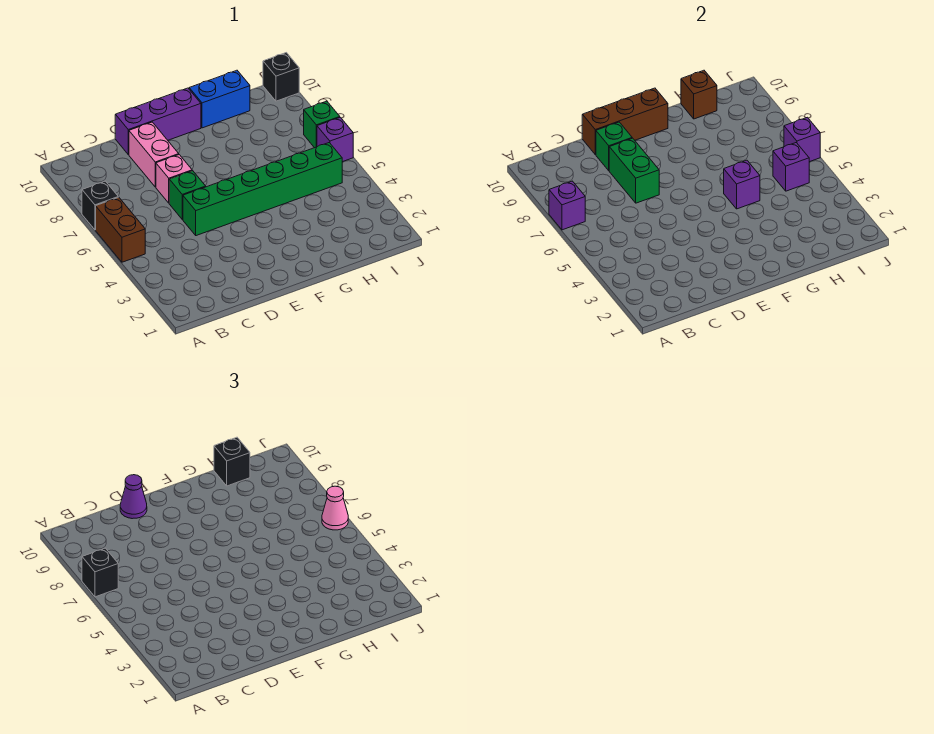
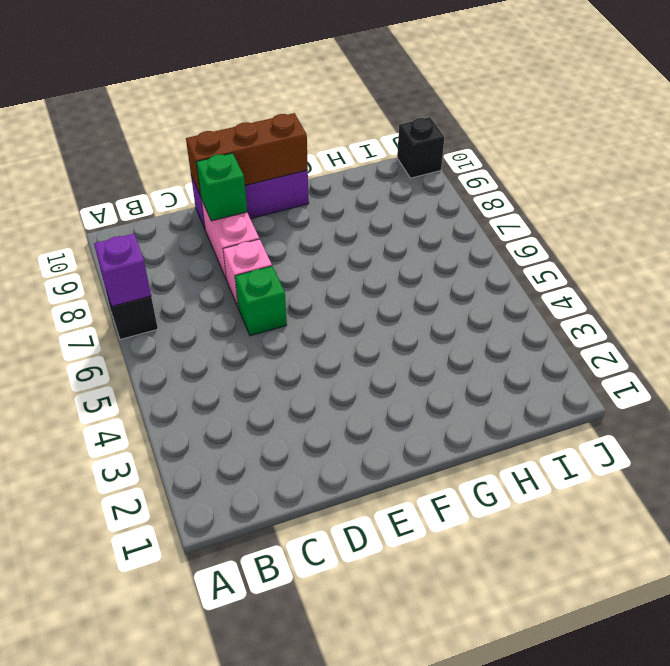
none -> brown 1x2 brick [96,197,145,262]
none -> green 1x6 brick [183,143,342,236]
none -> blue 1x2 brick [189,70,250,128]

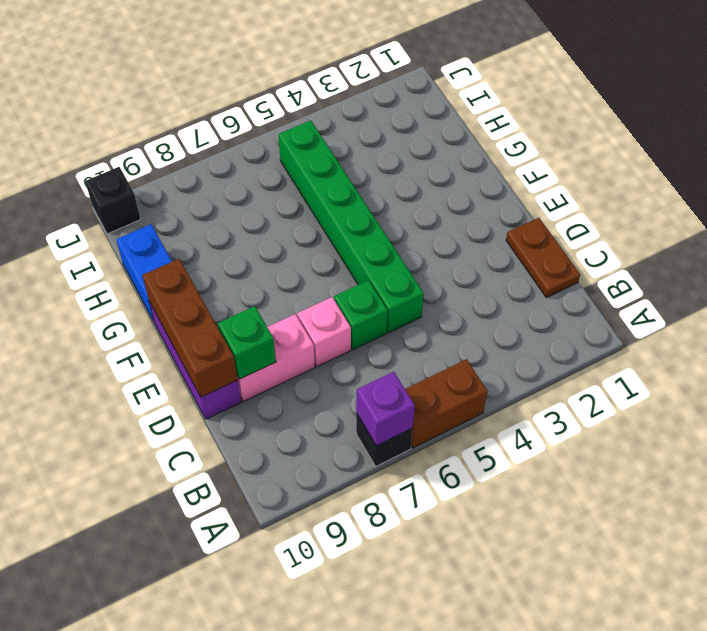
brown 1x2 plate [506,218,580,298] -> none
none -> purple 1x1 brick [317,117,353,162]
none -> green 1x1 brick [304,101,340,148]
none -> green 1x2 brick [609,138,659,203]

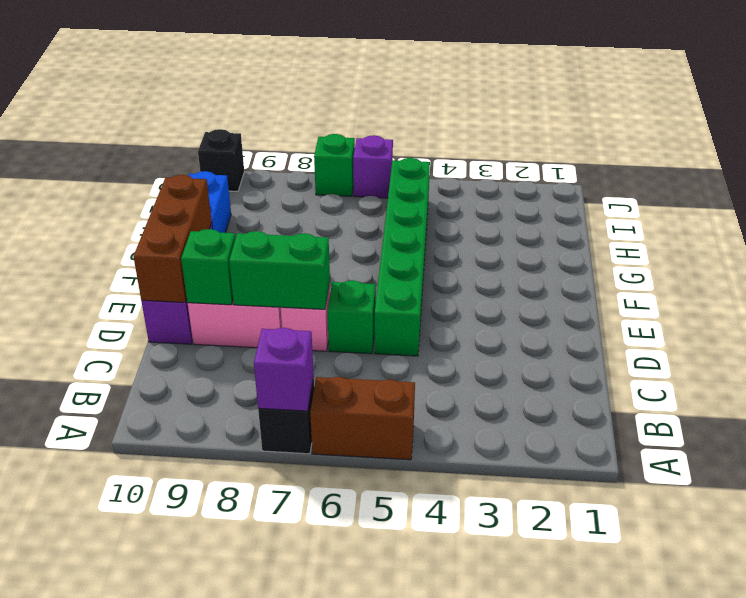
none -> purple 1x1 brick [724,160,760,209]
none -> brown 1x1 brick [681,70,717,119]
none -> purple 1x1 brick [773,143,809,191]

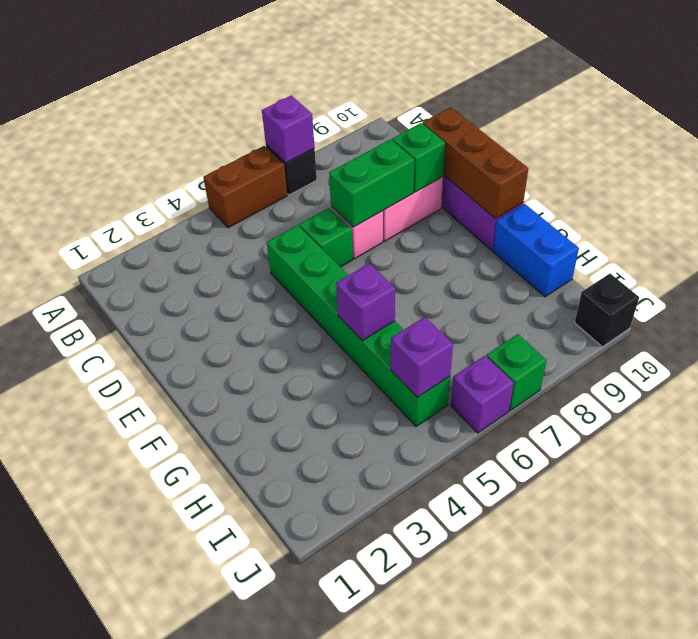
none -> brown 1x1 brick [681,70,717,119]
none -> purple 1x1 brick [784,117,820,162]
none -> black 1x1 brick [82,548,118,597]

